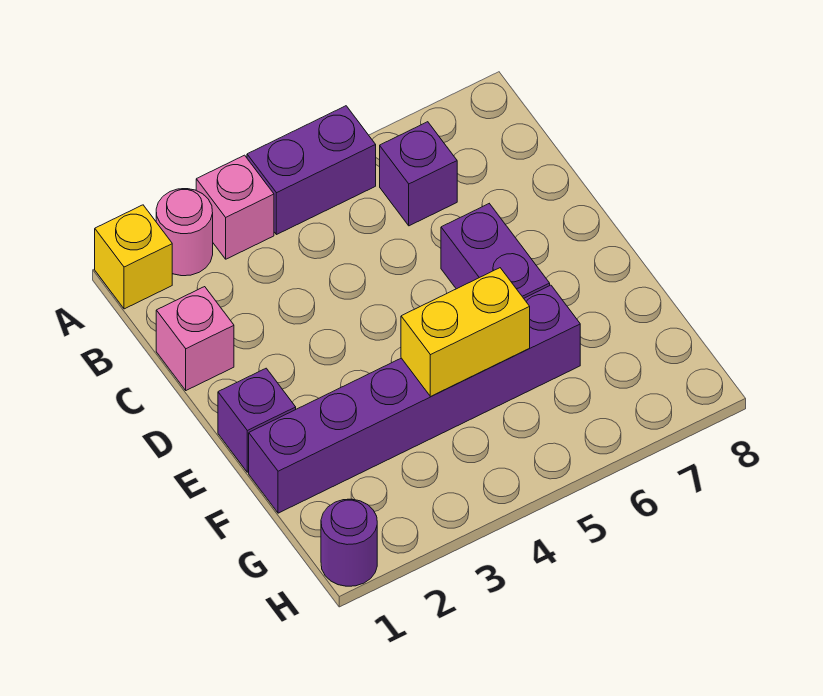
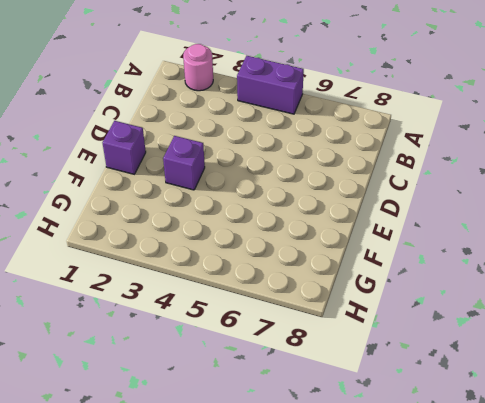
purple 1x1 brick [163,136,205,190] -> purple 1x1 brick moved to [380,122,457,226]
none -> yellow 1x1 brick [95,205,172,309]
none -> pink 1x1 brick [196,155,274,259]

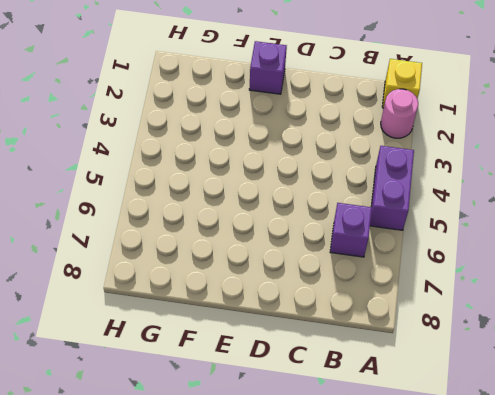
none -> pink 1x1 brick [196,155,274,259]
none -> pink 1x1 brick [156,287,234,390]

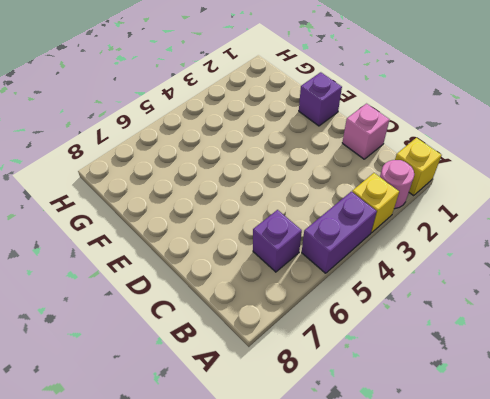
yellow 1x1 brick [352,173,399,233] -> pink 1x1 brick [196,155,274,259]
none -> purple 1x2 brick [441,204,550,298]
none -> purple 1x6 brick [249,285,580,513]

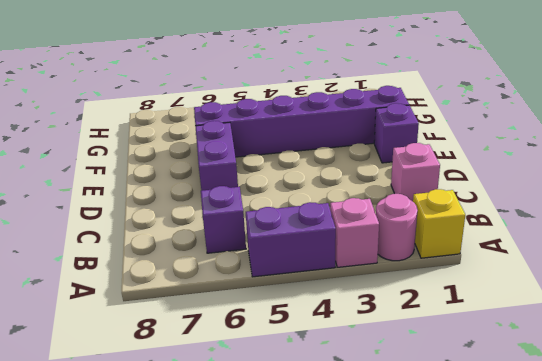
none -> purple 1x1 round brick [321,499,377,586]
none -> yellow 1x2 brick [401,268,530,397]

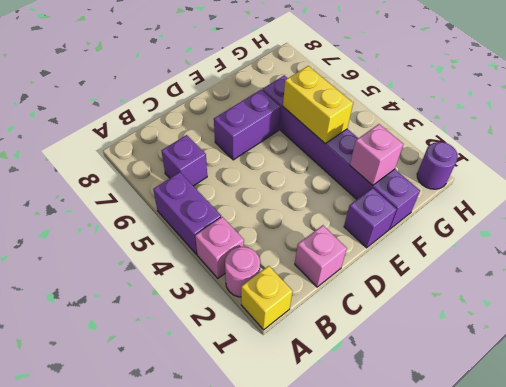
pink 1x1 brick [350,124,403,185] -> none

